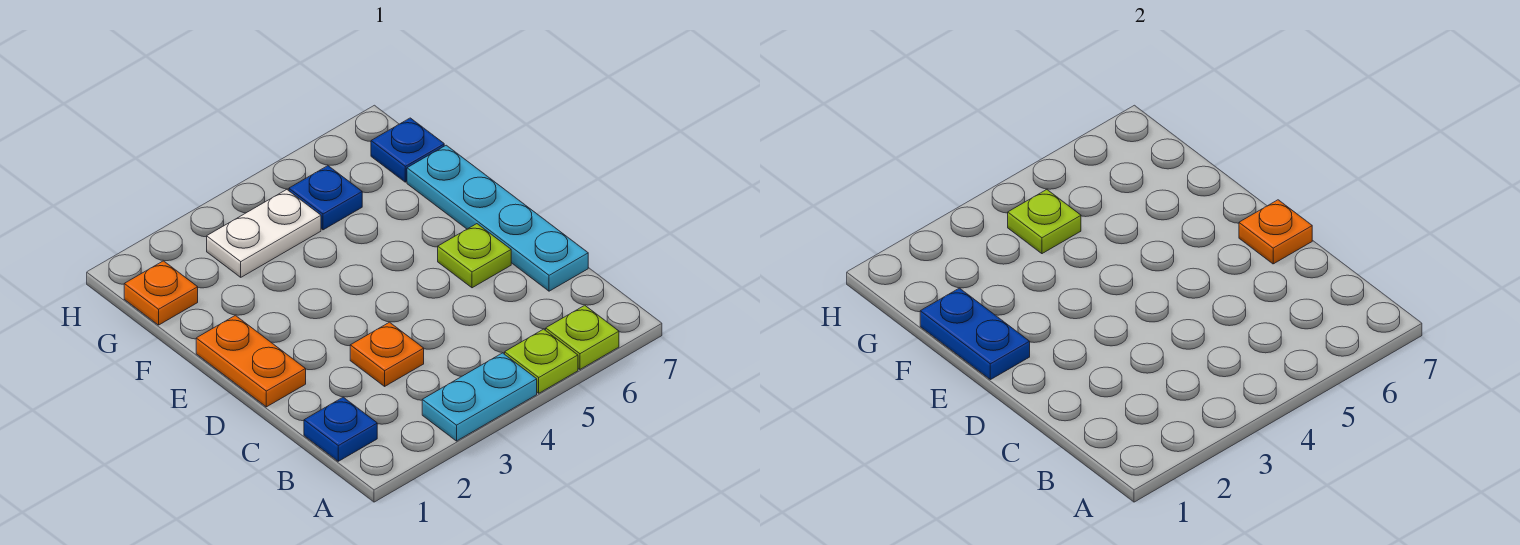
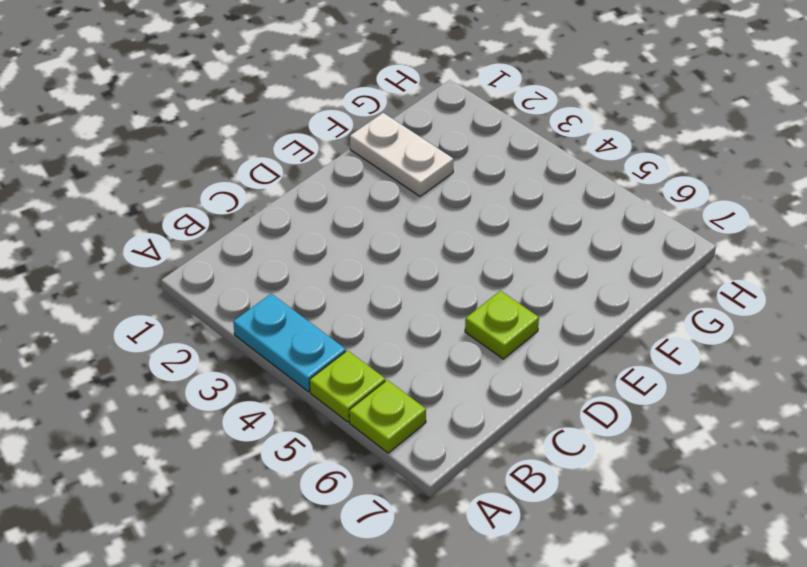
white 1x2 plate [350,113,454,196] -> white 1x2 plate moved to [207,190,321,277]
none -> blue 1x1 plate [304,397,377,461]
none -> orange 1x1 plate [350,322,424,386]
none -> cyan 1x4 plate [407,145,588,291]

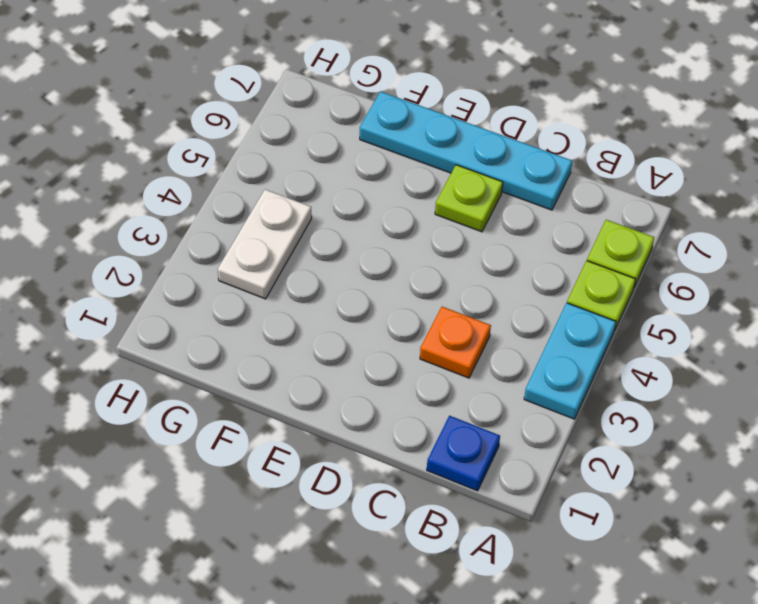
none -> orange 1x2 plate [196,315,306,407]
none -> orange 1x1 plate [124,261,198,325]
none -> blue 1x1 plate [289,166,362,230]

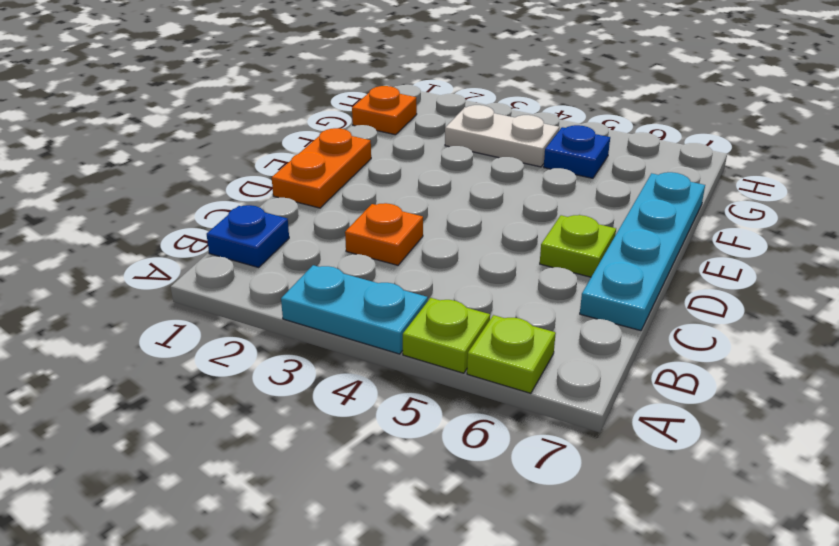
none -> blue 1x1 plate [371,118,444,182]
none -> orange 1x1 plate [1239,200,1312,264]
none -> blue 1x2 plate [920,288,1030,380]

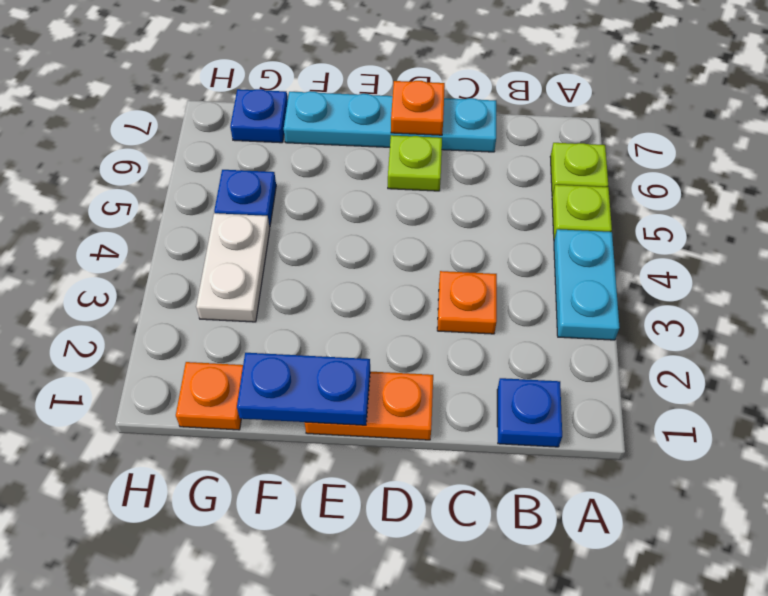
none -> lime 1x1 plate [1008,190,1081,254]

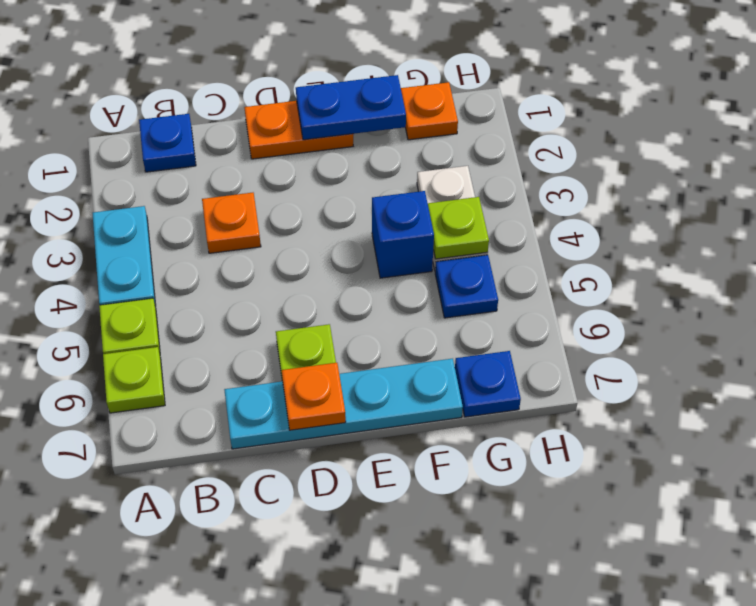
blue 1x1 brick [372,191,434,278] -> none

